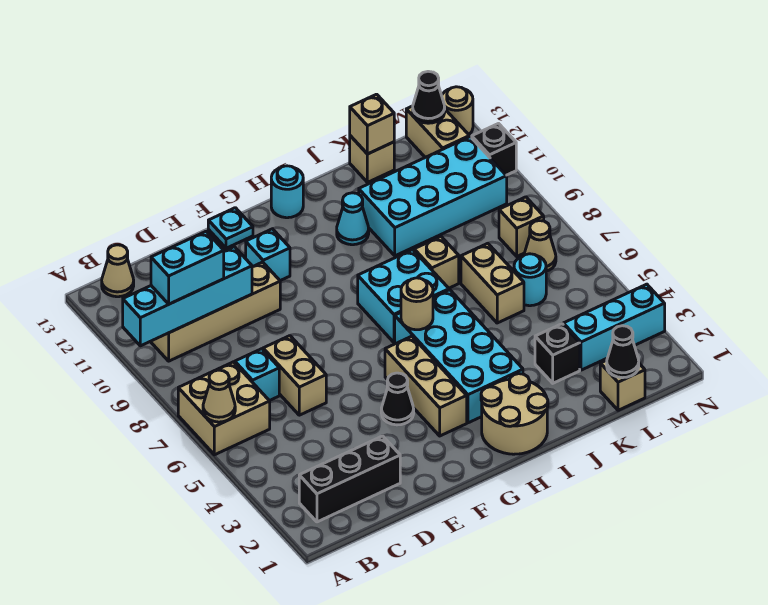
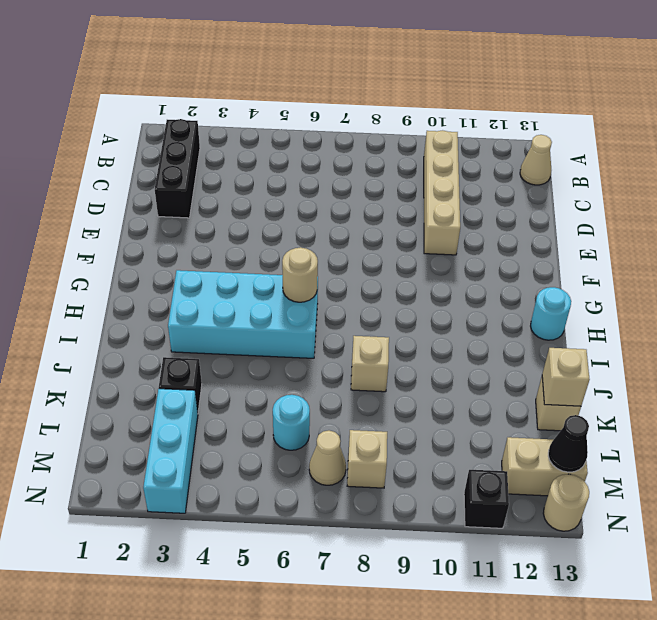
none -> tan 2x2 brick [178,362,270,455]
none -> cyan 1x1 brick [235,349,279,401]
none -> tan 1x2 brick [263,336,326,415]
none -> black 1x1 cone [381,373,414,425]

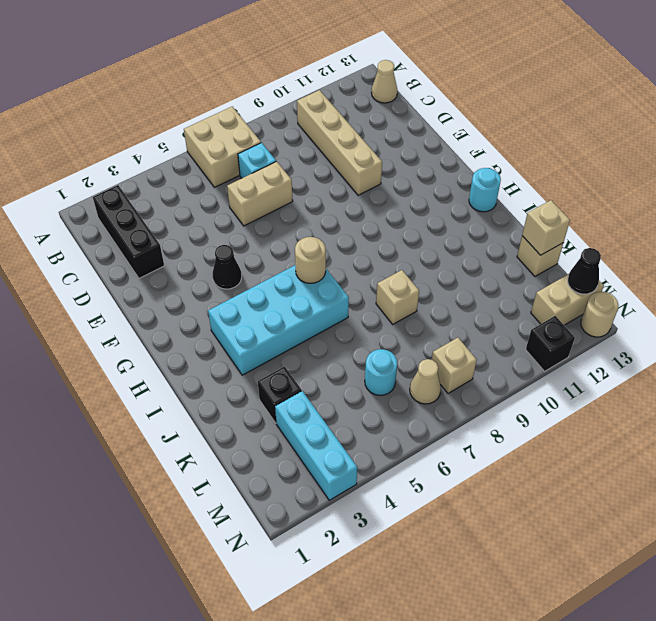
none -> cyan 1x1 brick [246,229,290,281]
none -> cyan 1x1 plate [208,208,253,248]
none -> tan 1x3 brick [385,336,467,436]
none -> tan 2x2 round brick [481,374,548,454]

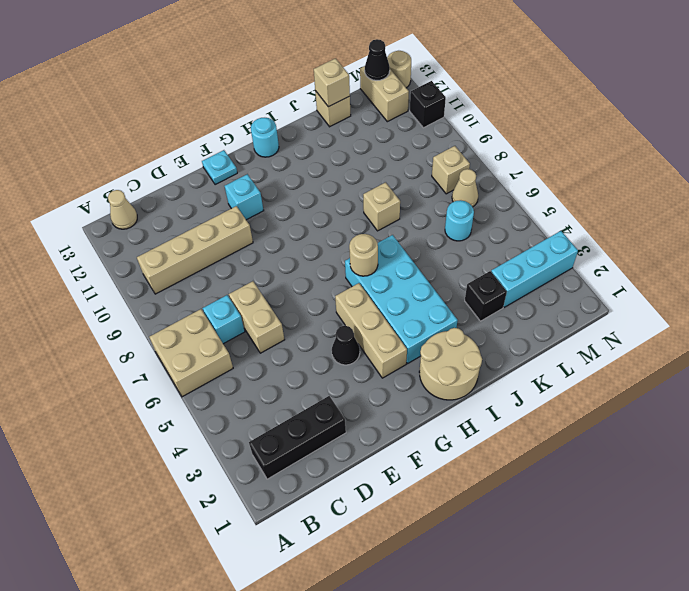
none -> cyan 2x2 brick [358,250,449,342]
none -> cyan 1x1 cone [337,193,369,245]
none -> cyan 2x4 brick [359,137,507,256]
none -> tan 1x2 brick [461,243,524,323]

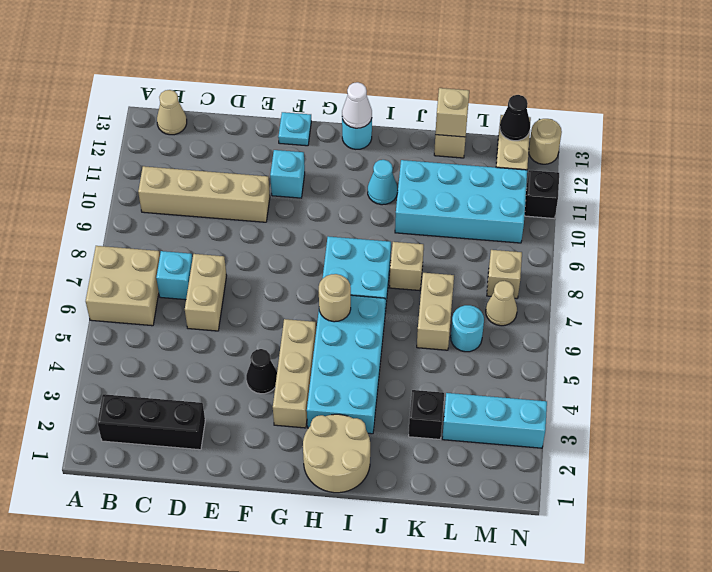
white 1x1 cone [342,82,372,128] -> none
none -> tan 1x1 brick [600,361,645,410]
none -> tan 1x1 cone [203,370,235,422]
none -> cyan 1x4 brick [123,247,252,346]
none -> black 1x1 cone [607,326,639,378]

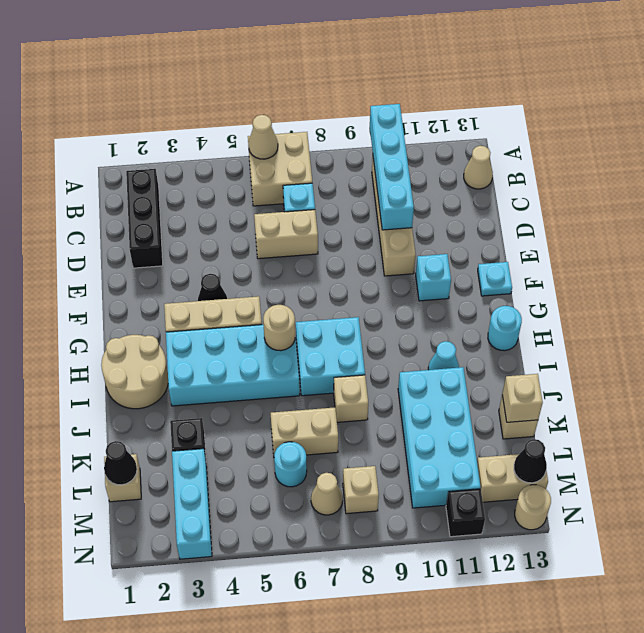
none -> cyan 1x2 brick [151,232,224,304]

